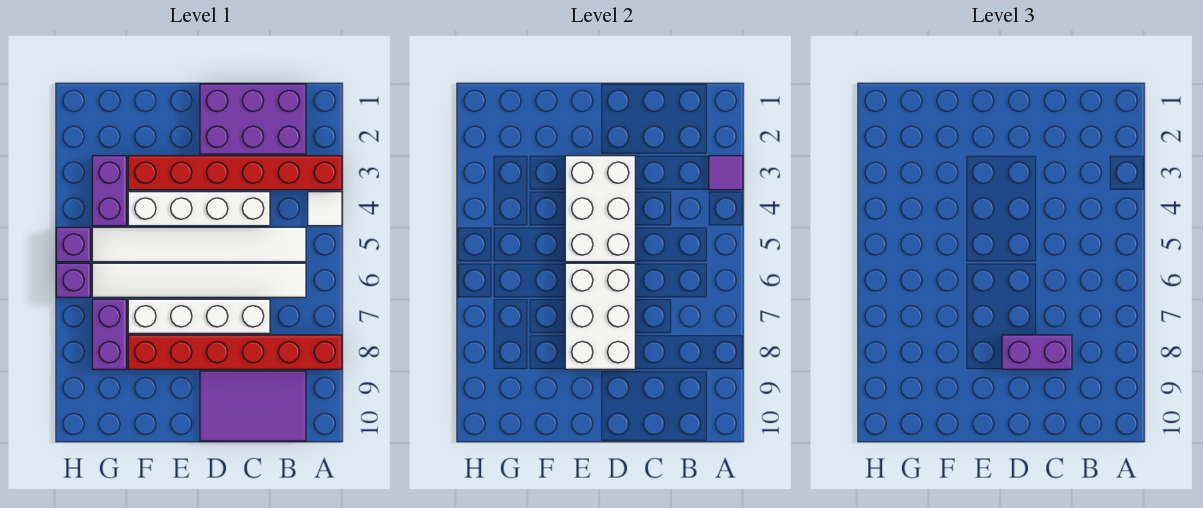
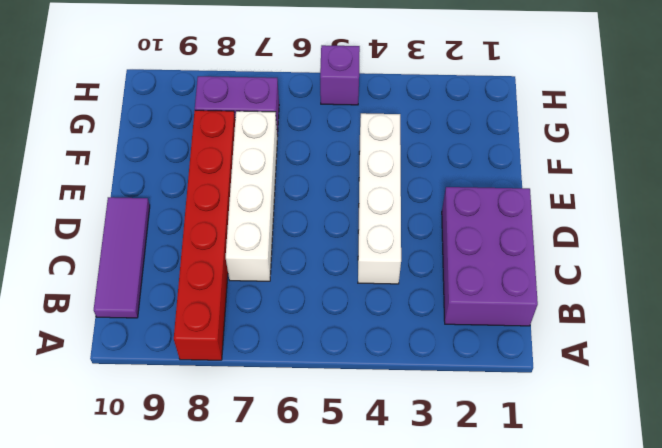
purple 1x3 tile [94,197,150,318] -> purple 2x3 tile [200,371,306,441]
none -> red 1x6 brick [128,156,342,190]
none -> white 1x1 tile [308,192,342,226]
none -> white 1x6 tile [92,227,306,262]

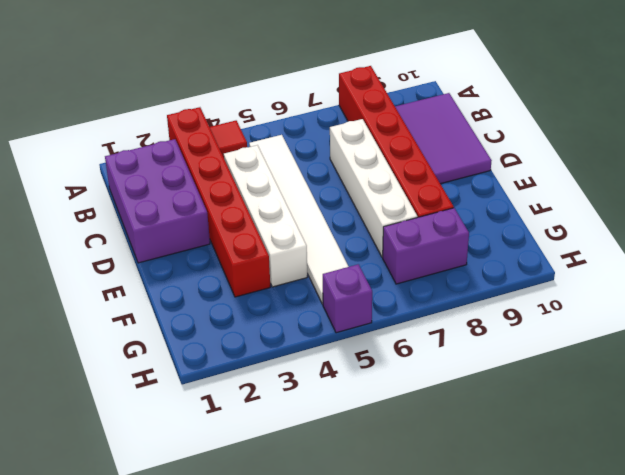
red 1x1 tile [210,121,247,157] -> white 1x1 tile [308,192,342,226]
none -> white 1x6 tile [92,263,306,297]
none -> purple 1x2 brick [92,156,127,226]
none -> purple 1x1 brick [56,263,91,297]

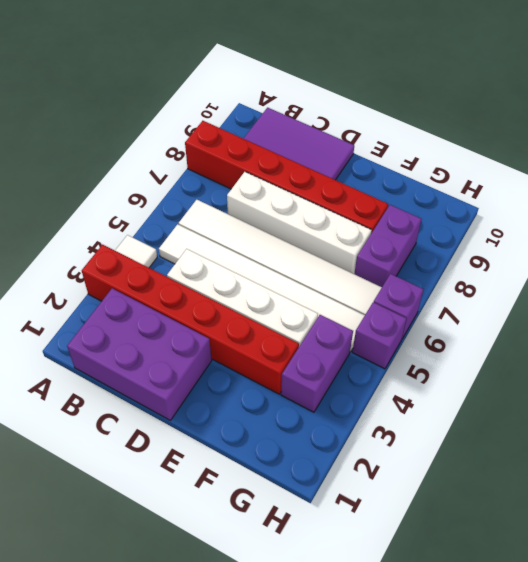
none -> purple 1x1 tile [709,156,743,190]
none -> white 2x3 brick [565,156,635,262]
none -> white 2x3 brick [565,263,635,369]

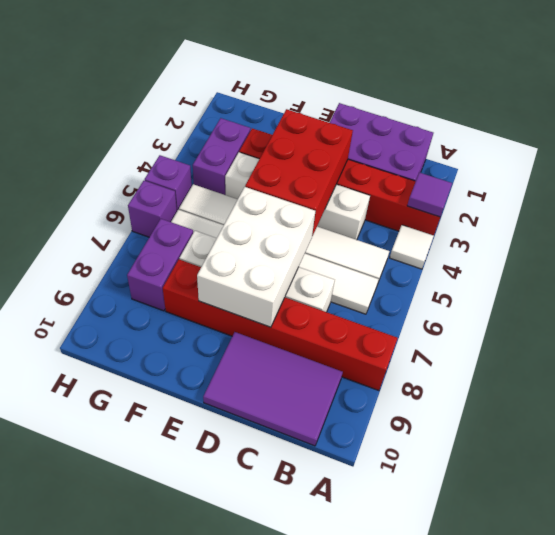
red 2x3 brick [245,109,353,236] -> white 2x3 brick [565,156,635,262]
none -> purple 1x2 brick [1002,335,1072,369]

